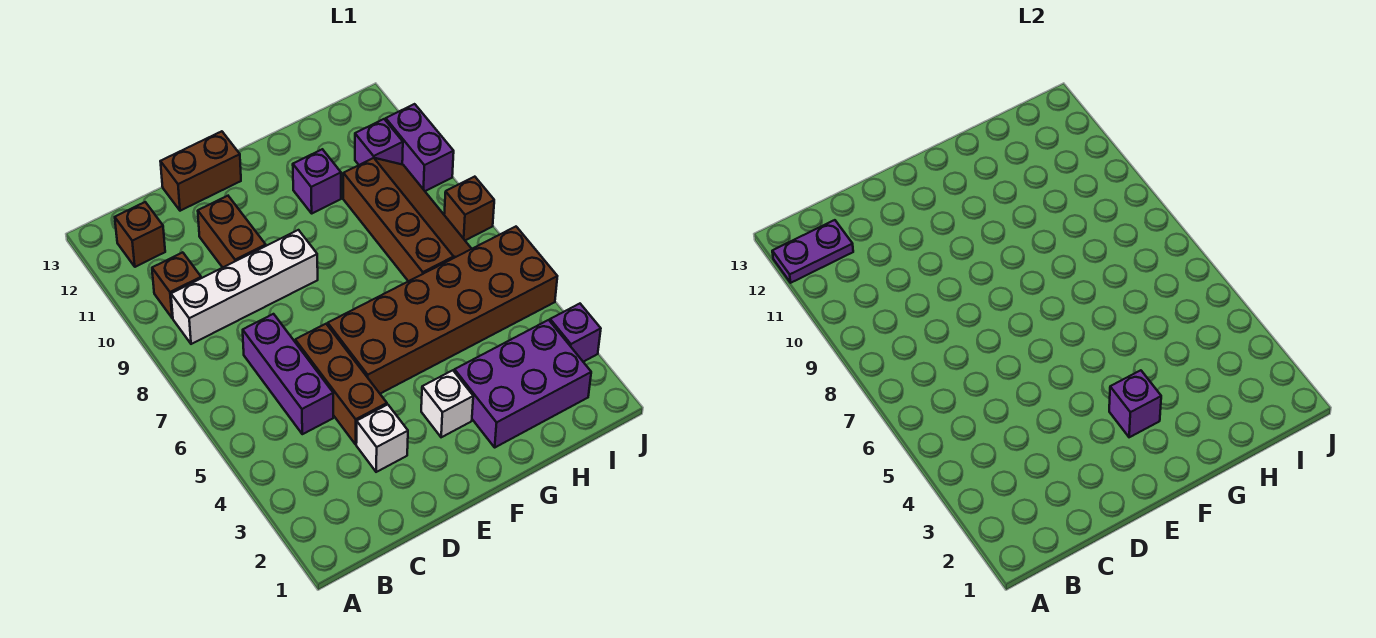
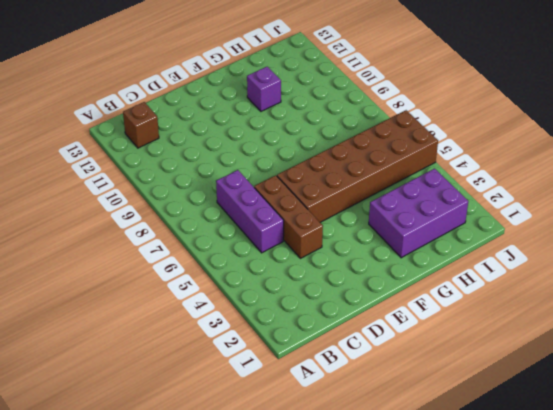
none -> white 1x4 brick [171,230,318,344]
none -> brown 1x1 brick [152,252,201,318]
none -> white 1x1 brick [356,405,408,472]

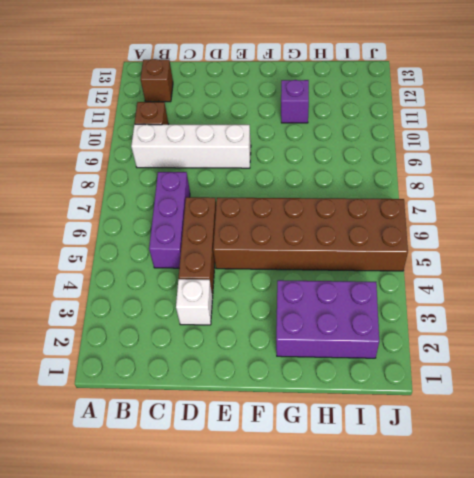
none -> brown 1x2 brick [198,196,266,267]
none -> brown 1x2 brick [160,131,241,211]
none -> white 1x1 brick [421,370,473,437]

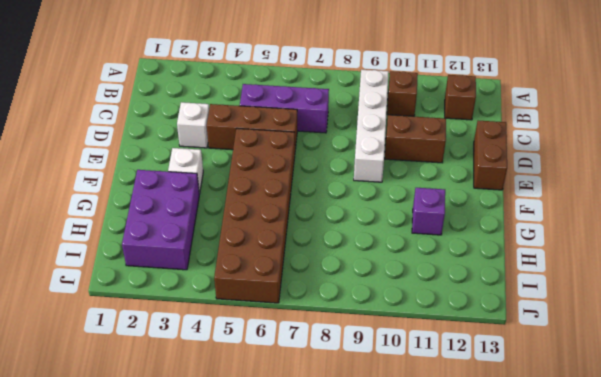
none -> brown 2x4 slope [343,158,471,281]
none -> purple 1x1 brick [355,119,403,165]
none -> purple 1x1 brick [550,304,601,362]

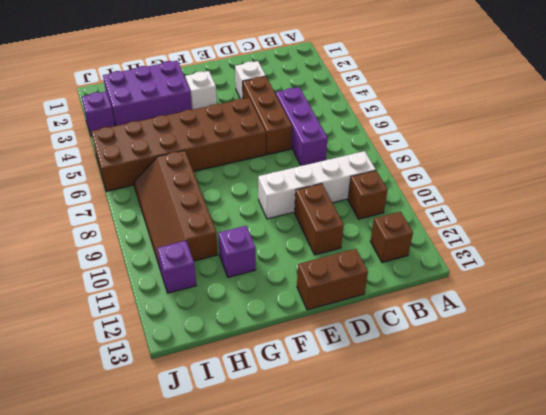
none -> brown 1x1 brick [444,177,494,240]
none -> purple 1x2 brick [386,104,454,191]
none -> purple 1x2 plate [772,220,853,283]

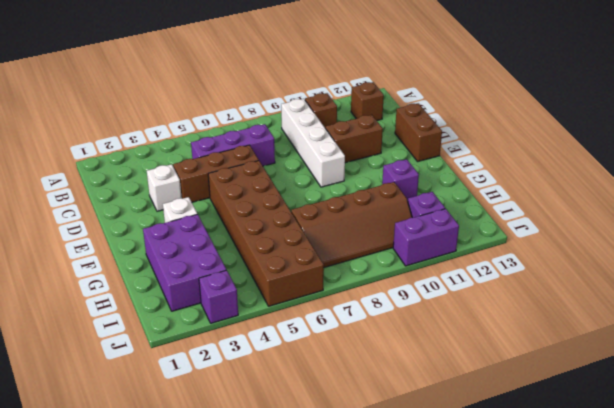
none -> brown 1x1 brick [444,177,494,240]
none -> purple 1x2 plate [772,220,853,283]
none -> purple 1x1 brick [1109,370,1161,437]

